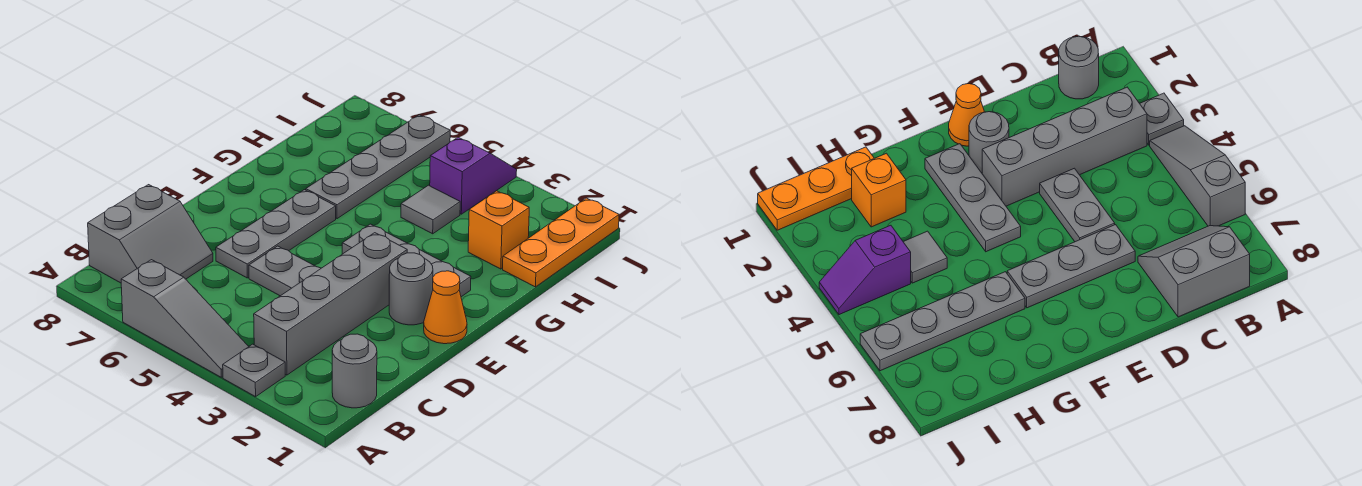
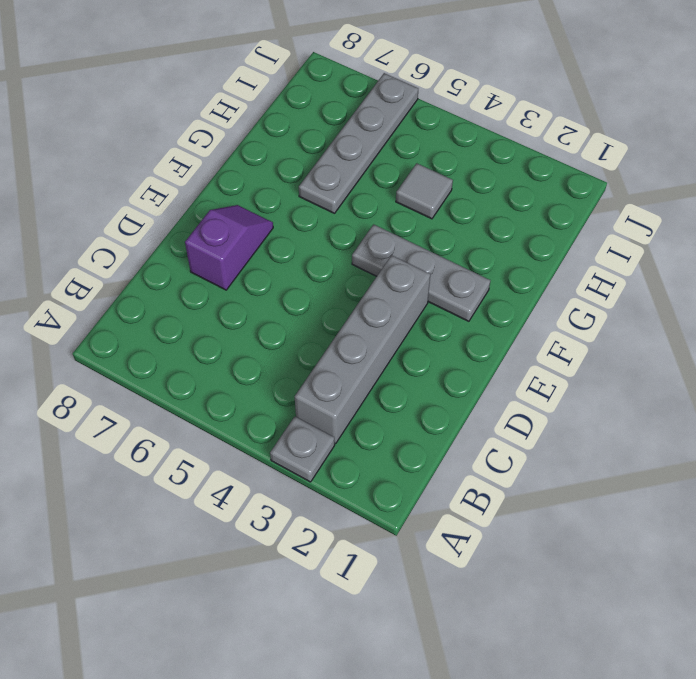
purple 1x2 slope [185,205,273,290] -> purple 1x2 slope moved to [430,137,517,214]
none -> grey 1x3 slope [121,260,249,377]
none -> grey 1x1 round brick [332,334,377,408]
none -> grey 2x2 slope [88,185,213,283]

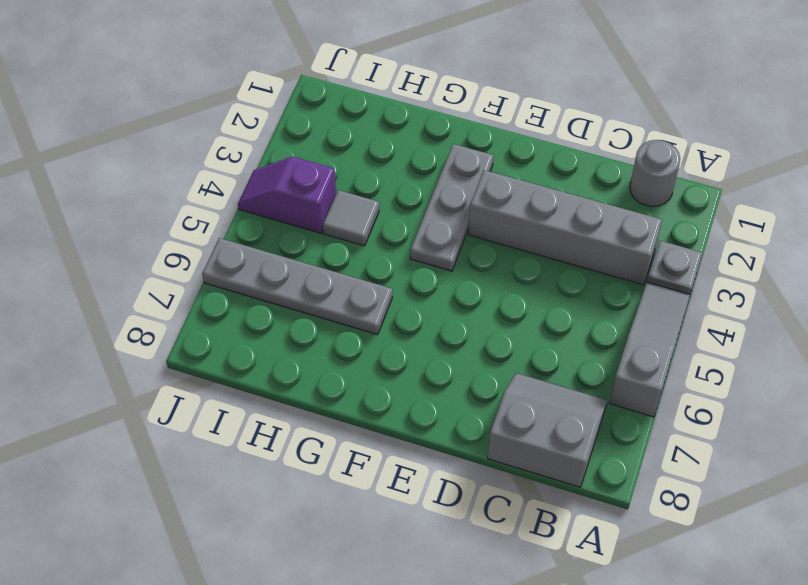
none -> grey 1x2 plate [249,246,321,296]
none -> grey 1x3 plate [216,190,336,278]
none -> orange 1x1 cone [424,271,467,344]

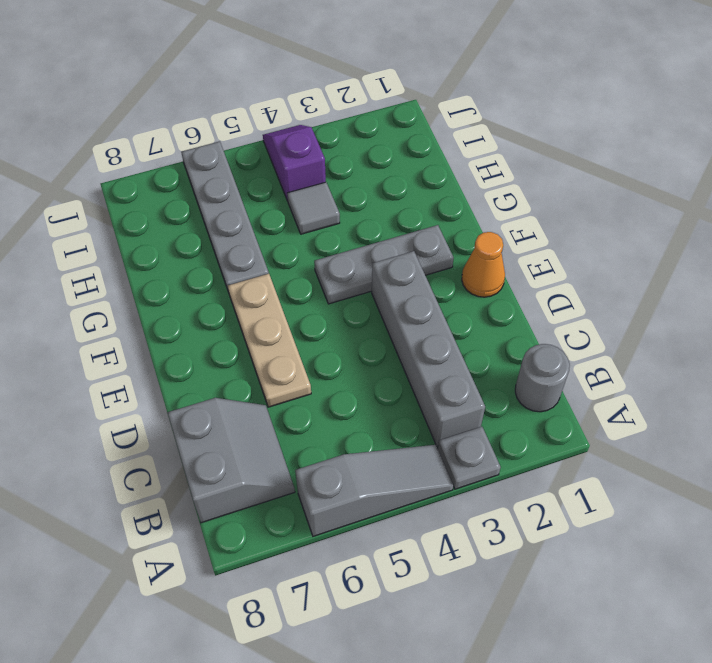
tan 1x3 plate [228,274,311,407] -> grey 1x3 plate [216,190,336,278]
none -> grey 1x2 plate [249,246,321,296]
none -> grey 1x1 round brick [389,253,433,325]
none -> orange 1x3 plate [503,198,619,287]

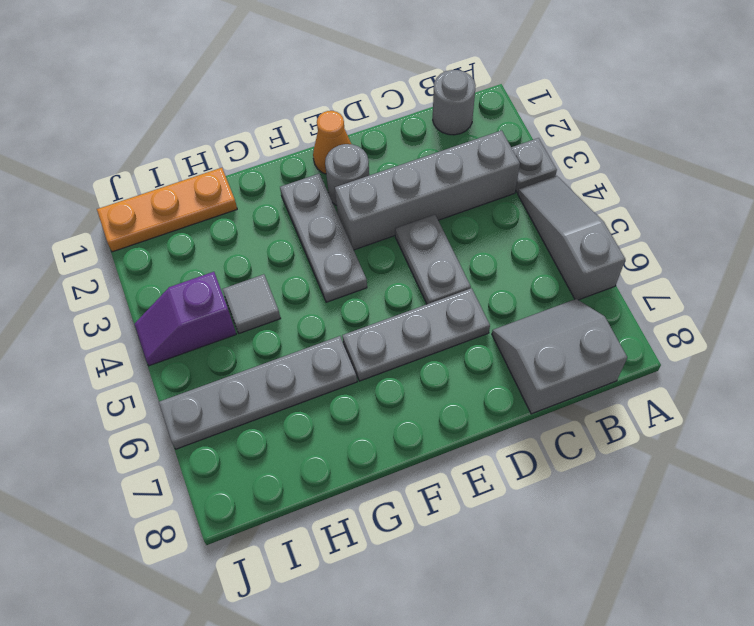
none -> orange 1x1 brick [468,191,529,269]

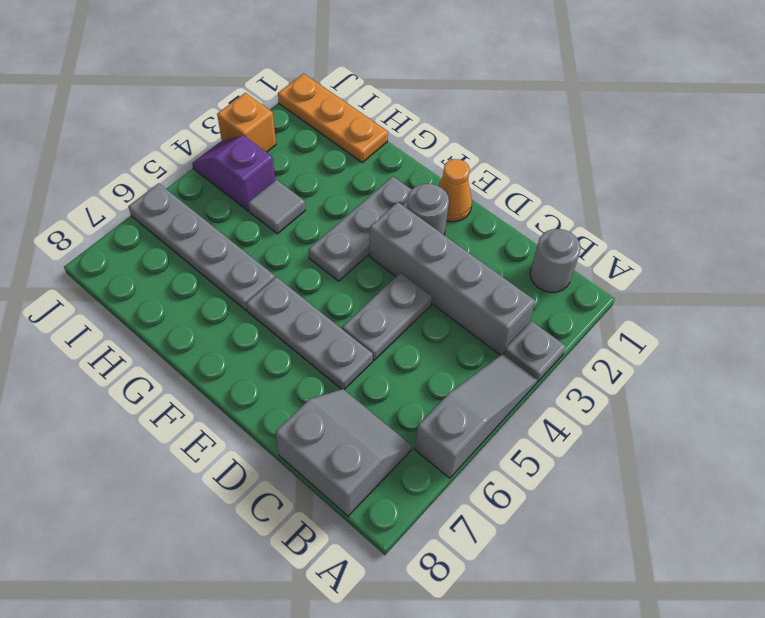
orange 1x1 brick [217,93,276,152] -> orange 1x1 brick moved to [468,191,529,269]

